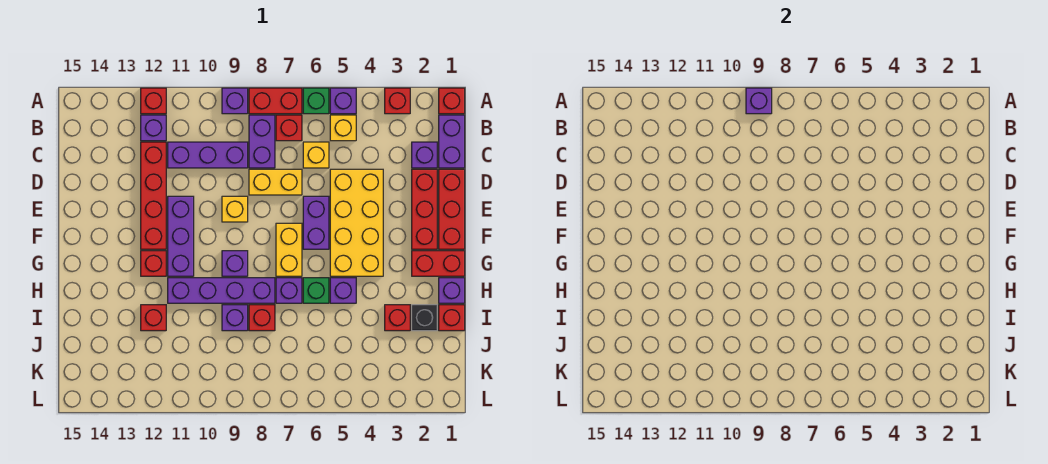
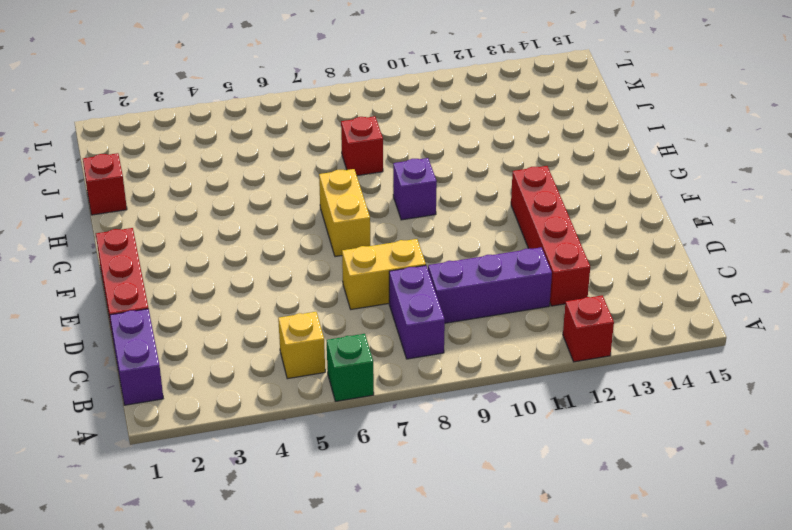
none -> red 1x1 brick [439,88,465,114]
none -> red 1x1 brick [385,88,410,114]
none -> purple 1x1 brick [330,88,356,114]
none -> red 1x2 brick [249,88,302,114]

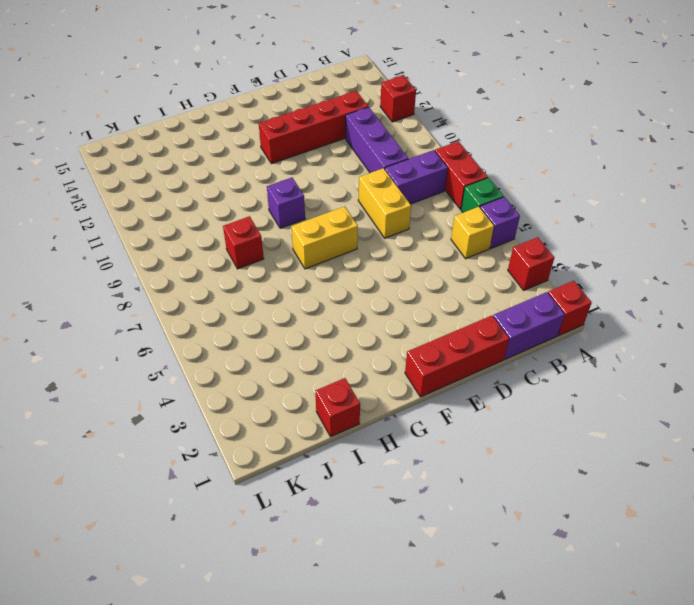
none -> purple 1x1 brick [222,88,248,114]
none -> red 1x1 brick [276,115,302,141]
none -> purple 1x1 brick [141,115,166,141]
none -> purple 1x1 brick [412,142,437,168]

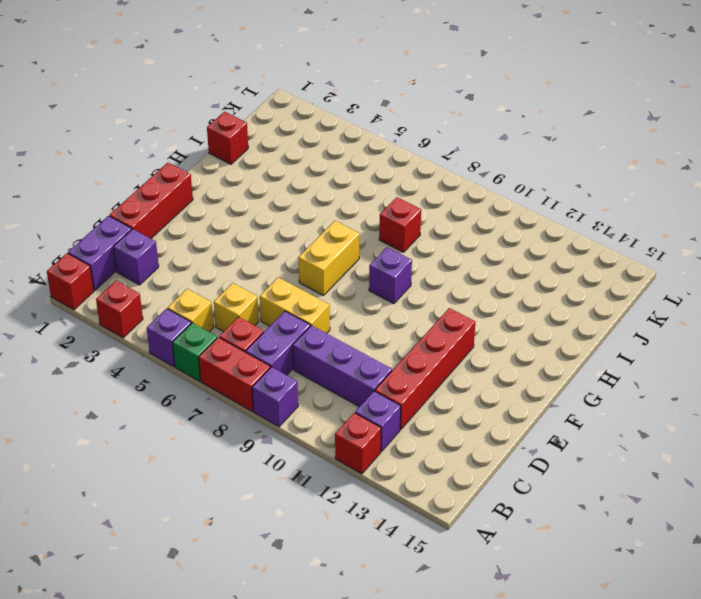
none -> red 1x3 brick [412,169,437,249]
none -> yellow 2x4 brick [330,169,383,276]
none -> purple 1x2 brick [303,196,329,249]
none -> yellow 1x1 brick [222,196,248,222]

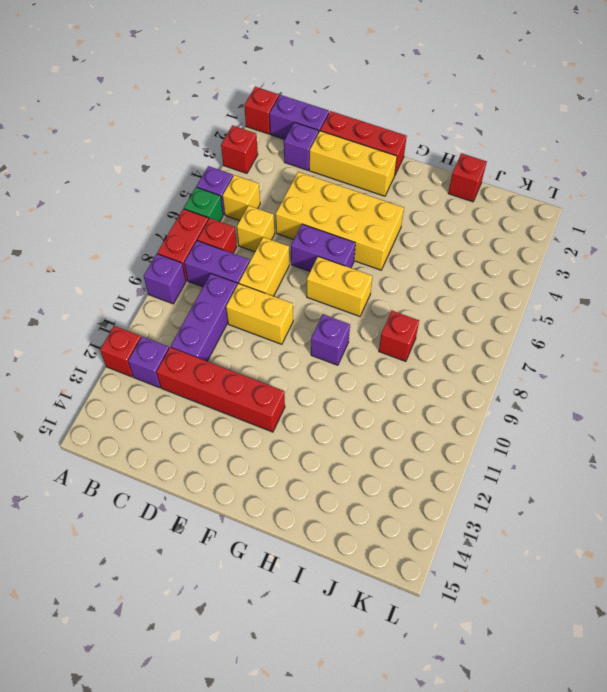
yellow 1x3 brick [309,131,397,196] -> red 1x3 brick [412,169,437,249]
yellow 1x2 brick [226,284,293,344] -> yellow 1x1 brick [222,196,248,222]
none -> purple 1x3 brick [168,196,194,276]
none -> red 1x2 brick [412,251,465,276]
none -> red 1x1 brick [141,251,166,276]
none -> purple 1x1 brick [439,278,465,303]

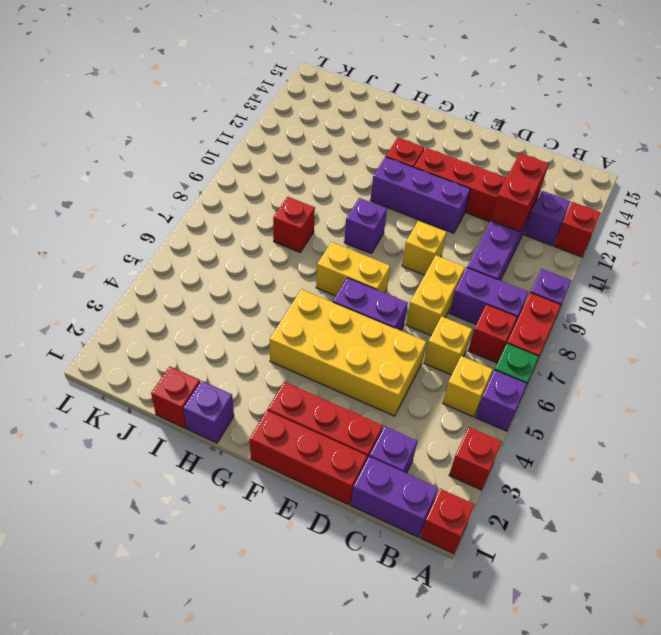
red 1x2 brick [491,153,549,232] -> red 1x2 brick moved to [412,251,465,276]
none -> purple 1x1 brick [330,278,356,303]
none -> green 1x1 brick [303,278,329,303]
none -> purple 1x1 brick [276,278,302,303]
none -> purple 1x4 brick [168,278,275,303]

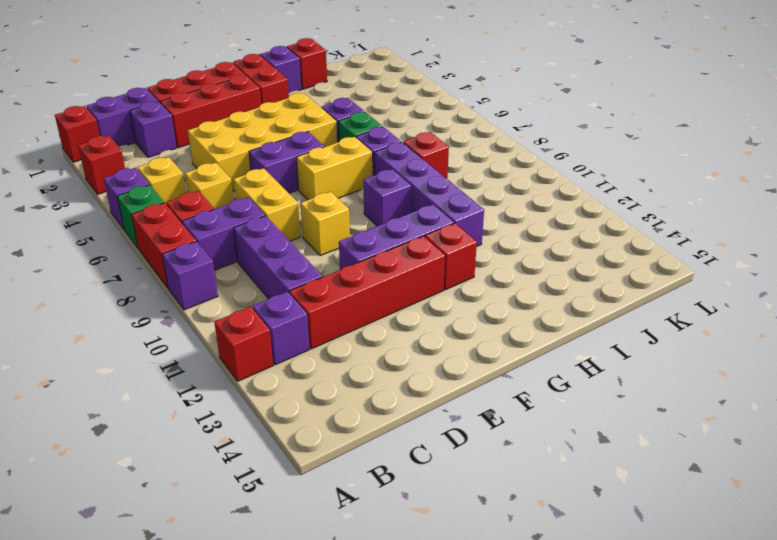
none -> black 1x1 brick [412,305,437,331]
none -> red 1x1 brick [385,305,410,331]
none -> purple 1x1 brick [222,305,248,331]
none -> red 1x1 brick [141,305,166,331]

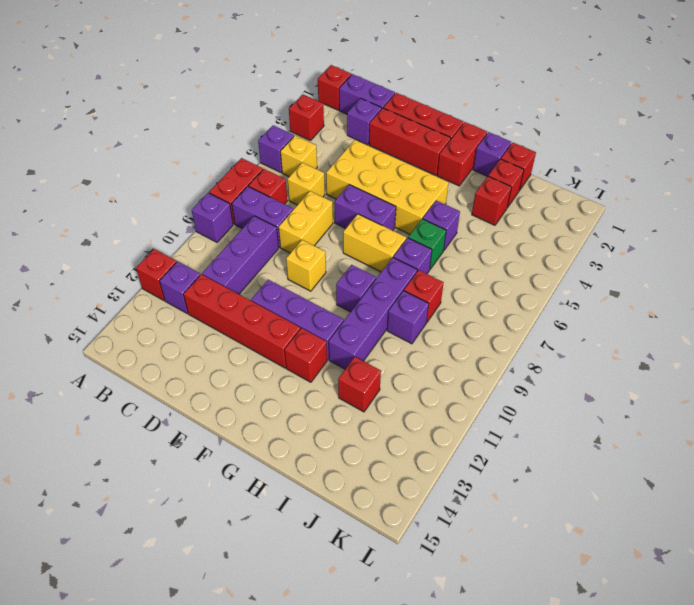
red 1x1 brick [488,159,524,207] -> black 1x1 brick [412,305,437,331]
none -> green 1x1 brick [303,88,329,114]
none -> purple 1x1 brick [746,88,772,114]

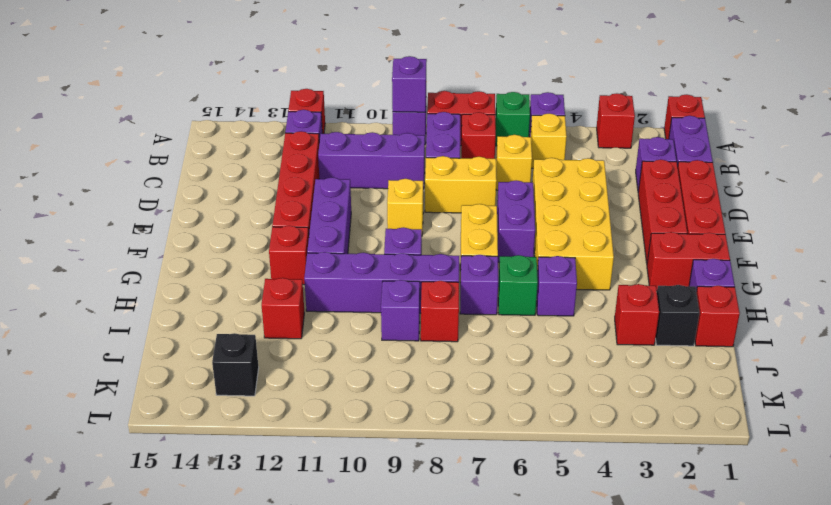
black 1x1 brick [212,333,259,396] -> none

